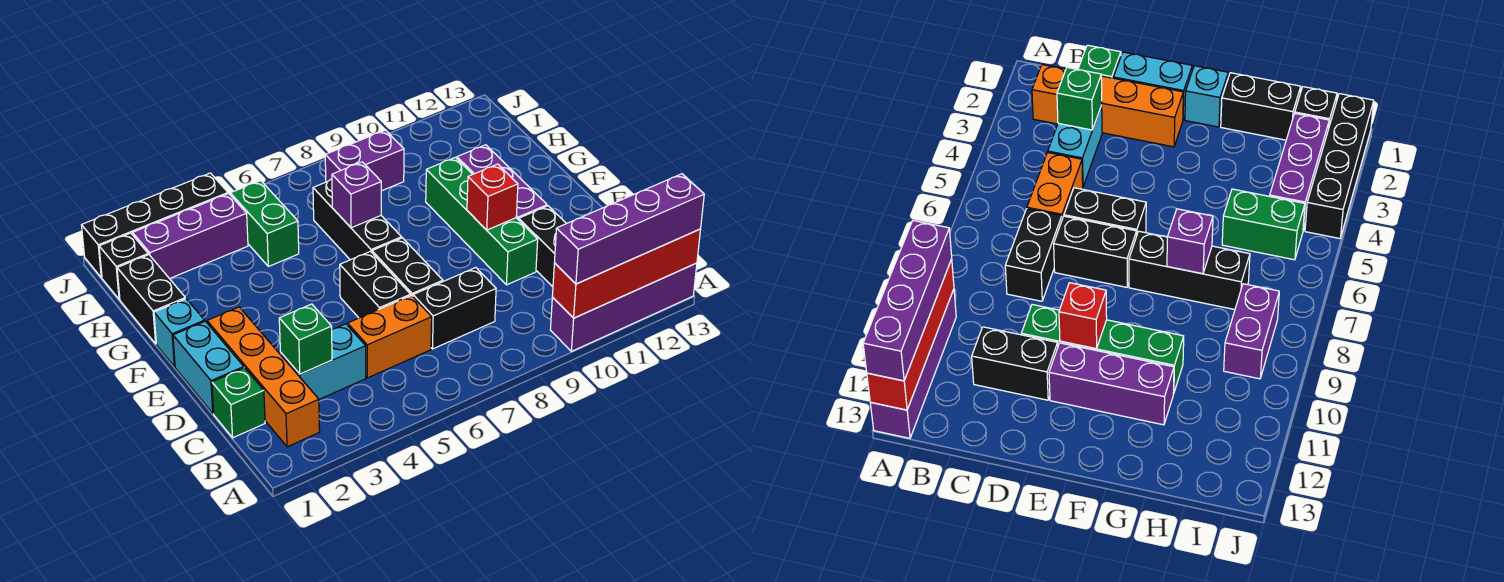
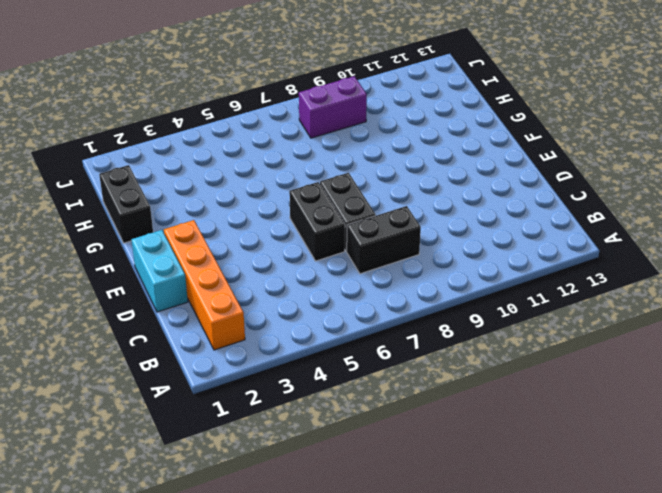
none -> purple 1x4 brick [550,263,697,351]
none -> green 1x1 brick [212,368,265,438]
none -> cyan 1x2 brick [280,324,366,399]

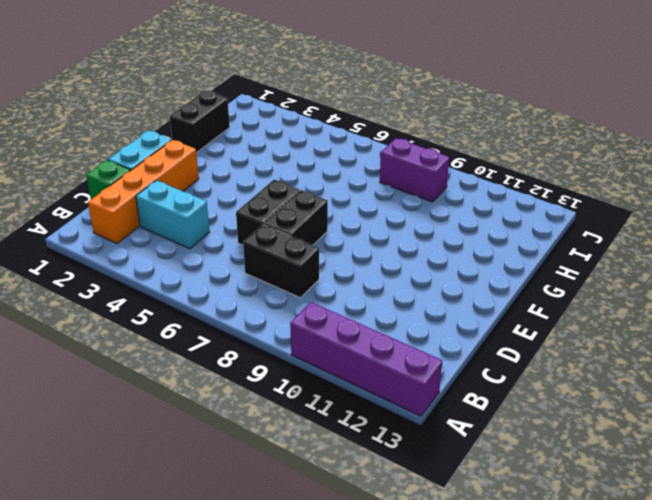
none -> orange 1x2 brick [348,295,432,378]
none -> black 1x2 brick [519,206,566,287]
none -> green 1x4 brick [426,157,538,285]

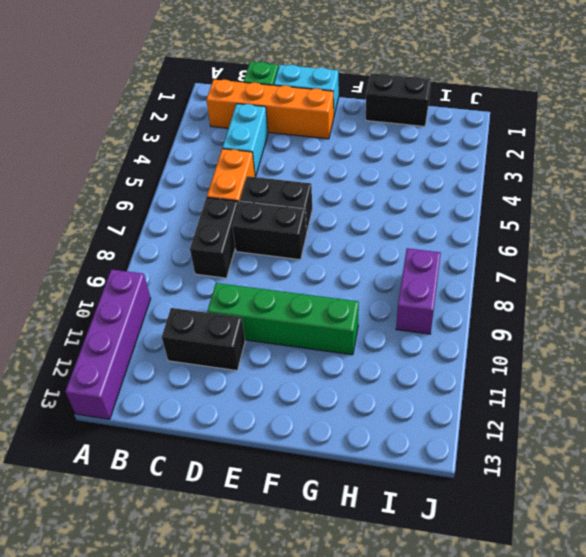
none -> purple 1x3 brick [457,145,547,220]
none -> cyan 1x1 brick [154,299,205,367]
none -> black 1x3 brick [313,179,402,260]

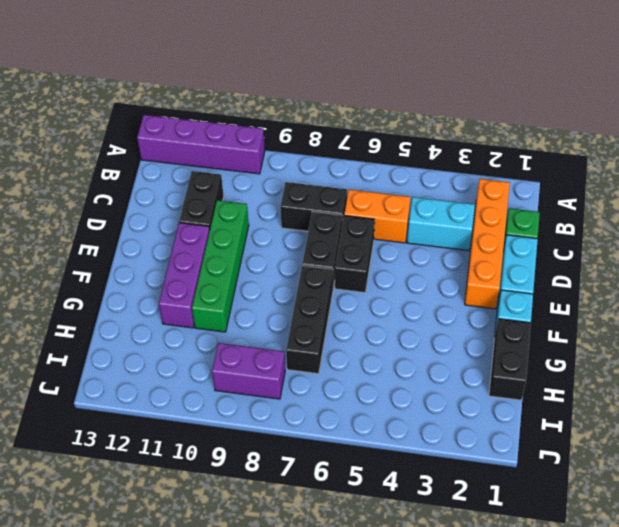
none -> green 1x2 brick [230,181,299,267]
none -> black 1x1 brick [99,233,148,299]
none -> purple 1x3 brick [133,194,248,279]

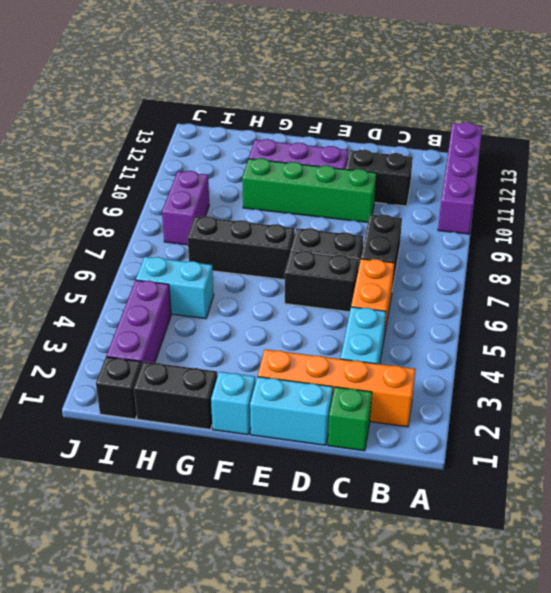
cyan 1x2 brick [136,257,214,319] -> green 1x2 brick [230,181,299,267]
none -> black 1x4 brick [82,173,228,278]
none -> red 1x4 brick [552,229,701,318]
none -> green 1x1 brick [279,304,332,374]

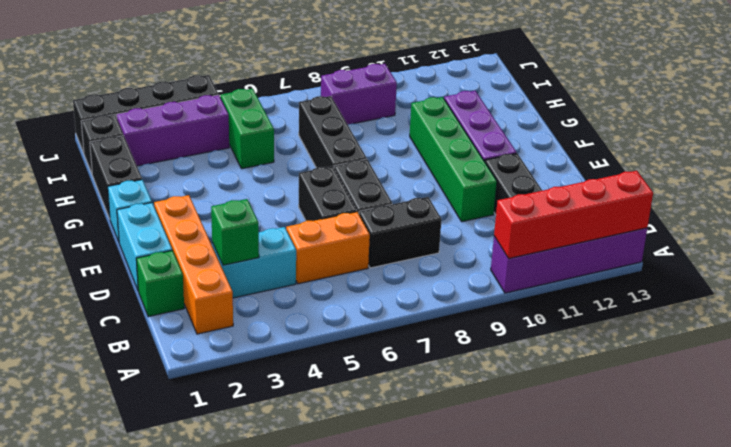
none -> red 1x1 brick [467,164,518,230]
none -> purple 1x1 brick [332,162,381,228]
none -> purple 1x4 brick [554,174,704,284]

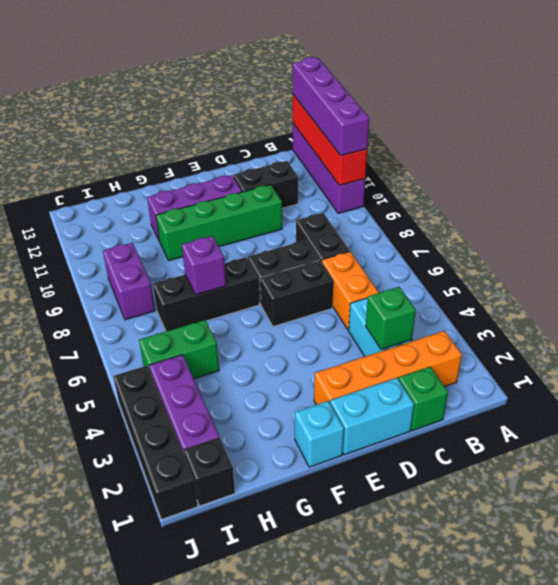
none -> black 1x2 brick [117,255,185,344]
none -> red 1x1 brick [467,164,518,230]

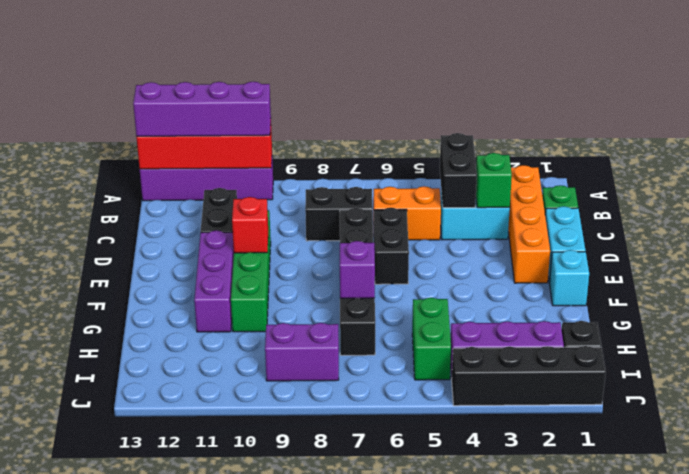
black 1x2 brick [440,133,477,208] -> black 1x2 brick moved to [117,255,185,344]

